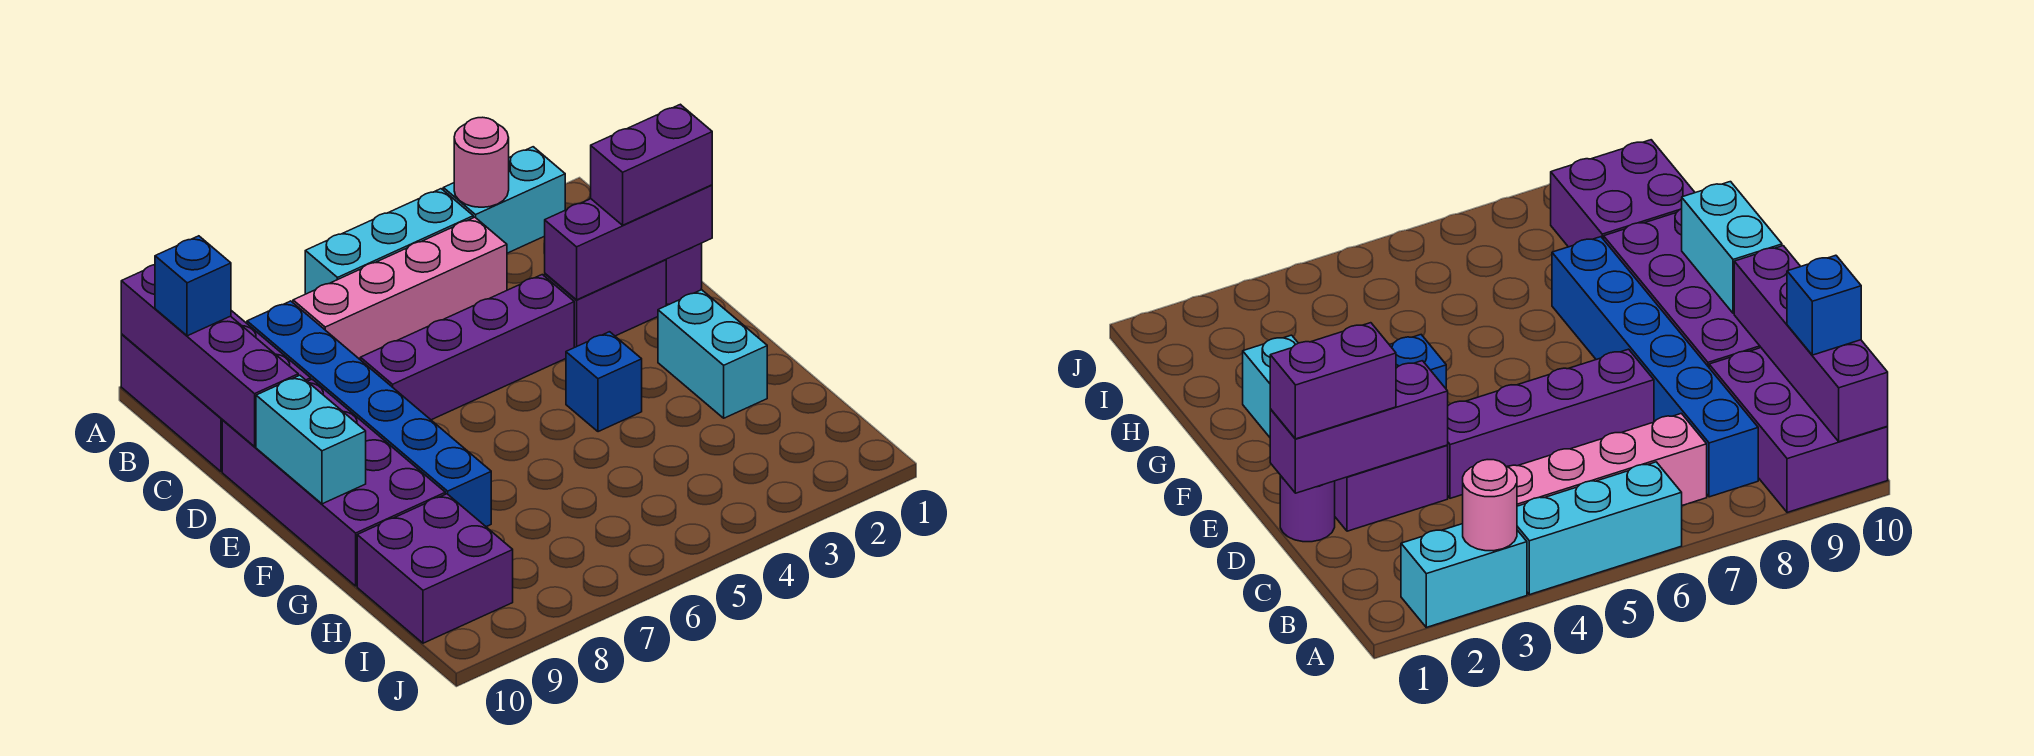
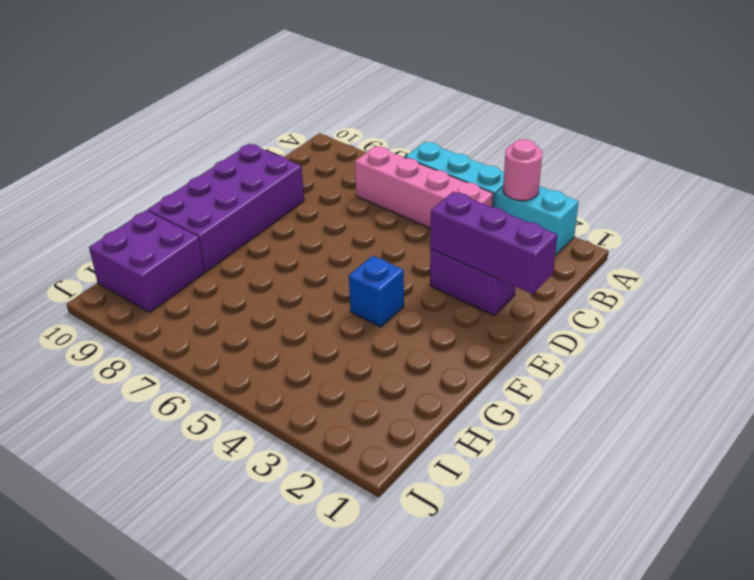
none -> purple 2x3 brick [121,311,311,471]
none -> blue 1x6 brick [247,301,491,527]
none -> purple 1x1 round brick [666,243,702,304]

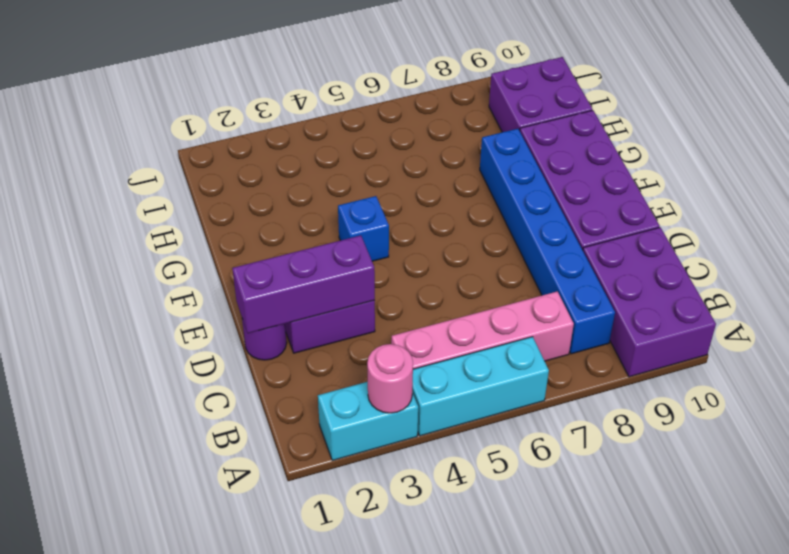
none -> purple 1x4 brick [360,275,574,420]
none -> cyan 1x2 brick [658,290,767,418]
none -> purple 1x4 brick [121,265,298,446]

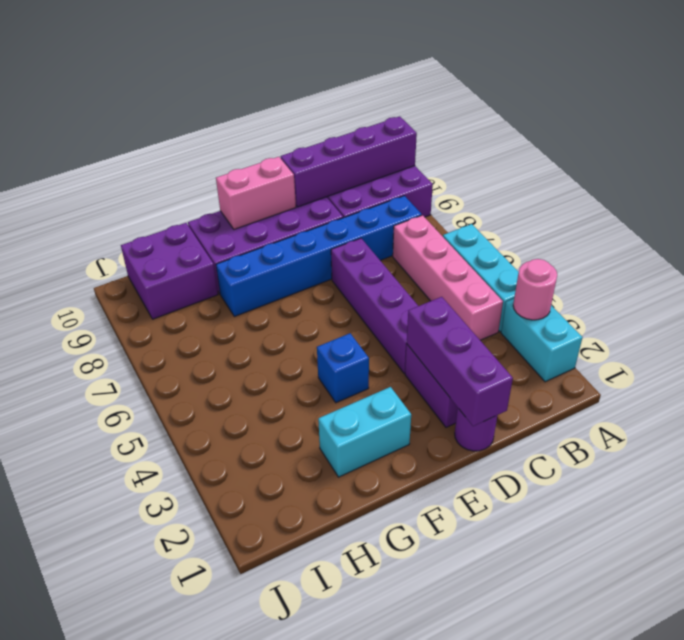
pink 1x2 brick [216,157,296,229] -> cyan 1x2 brick [256,375,366,504]
none -> blue 1x1 brick [155,236,231,336]
none -> purple 1x2 brick [591,104,712,225]

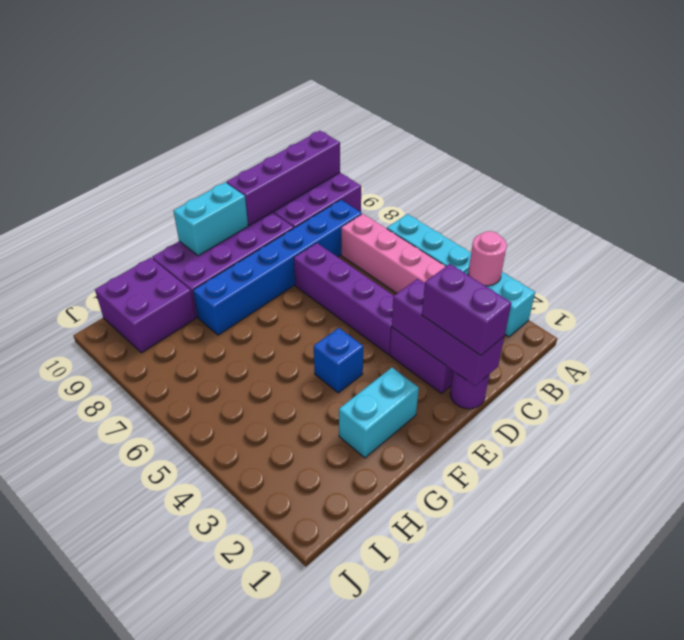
none -> blue 1x1 brick [155,236,231,336]

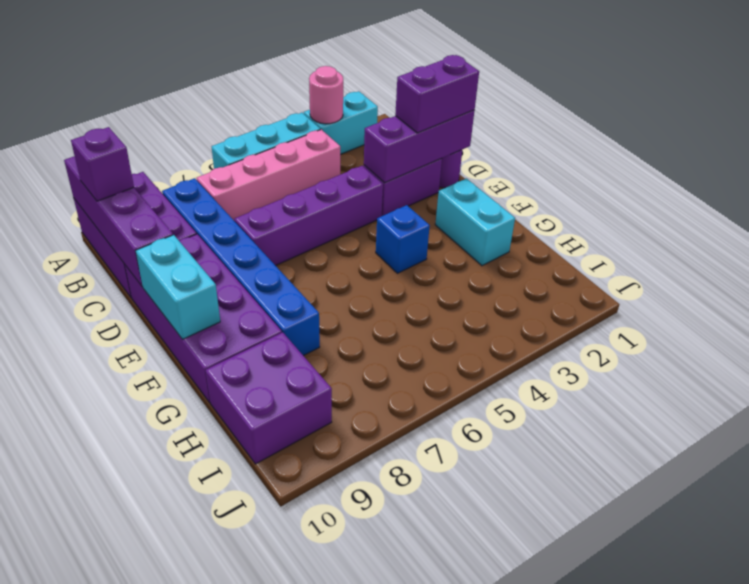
purple 1x1 brick [71,127,134,201] -> blue 1x1 brick [155,236,231,336]

